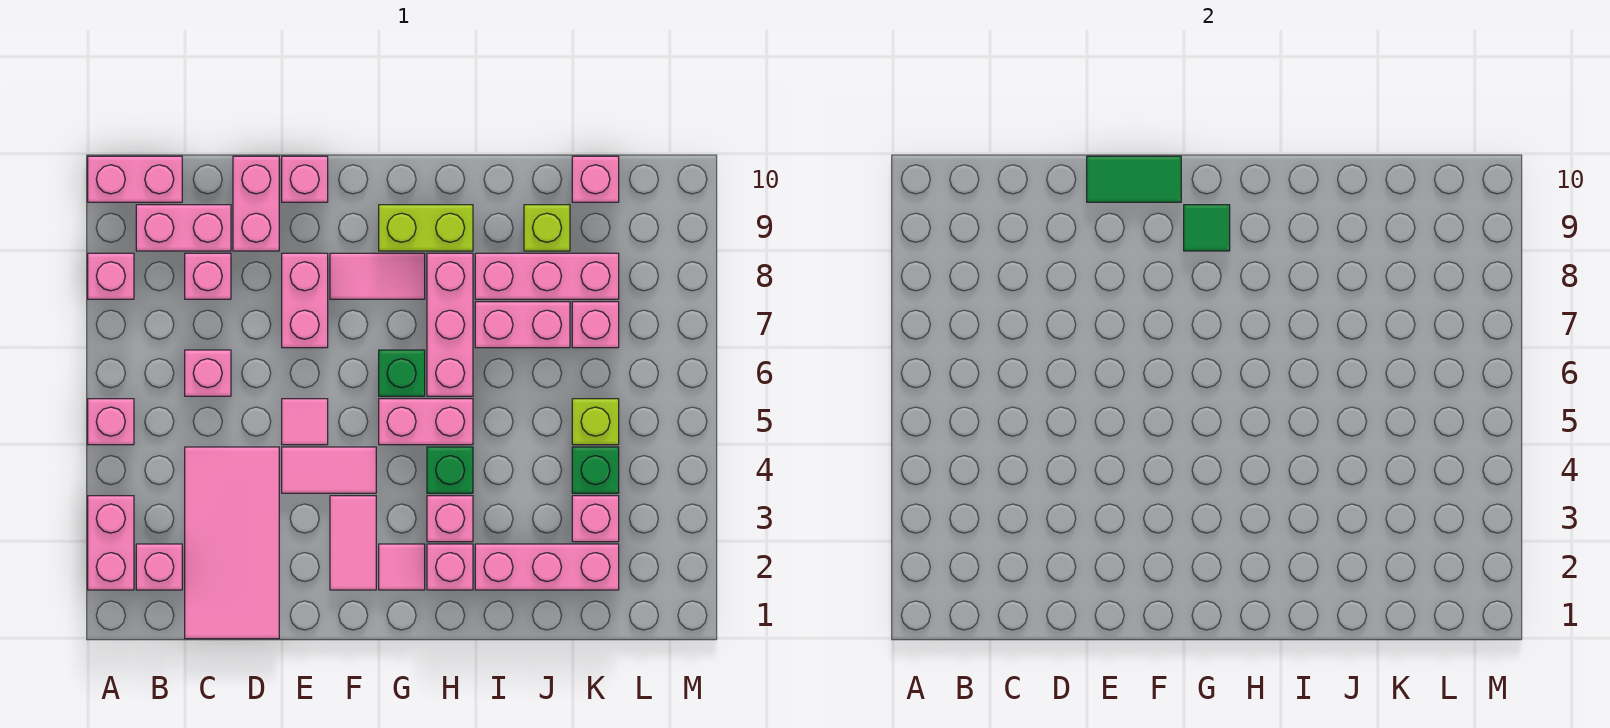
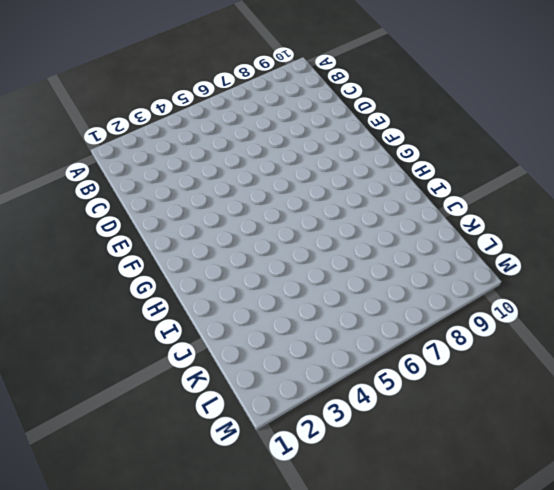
none -> pink 1x2 brick [88,496,134,590]
none -> pink 1x1 brick [88,399,134,445]
none -> pink 1x1 brick [88,253,134,299]
none -> pink 1x2 brick [88,156,182,202]

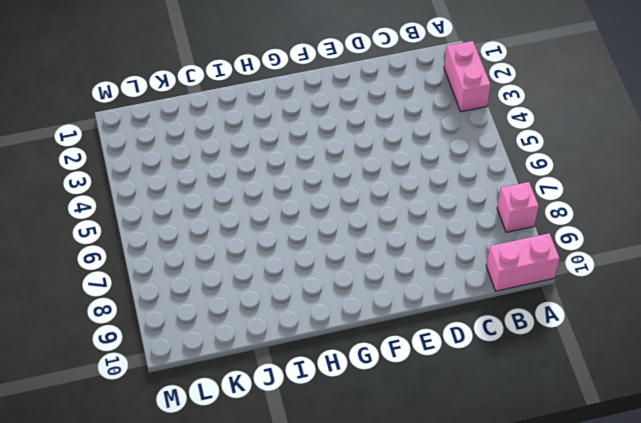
none -> pink 1x1 brick [88,399,134,445]
none -> pink 1x1 brick [136,544,182,590]
none -> pink 1x2 brick [136,205,231,251]
none -> pink 2x4 tile [185,447,279,639]

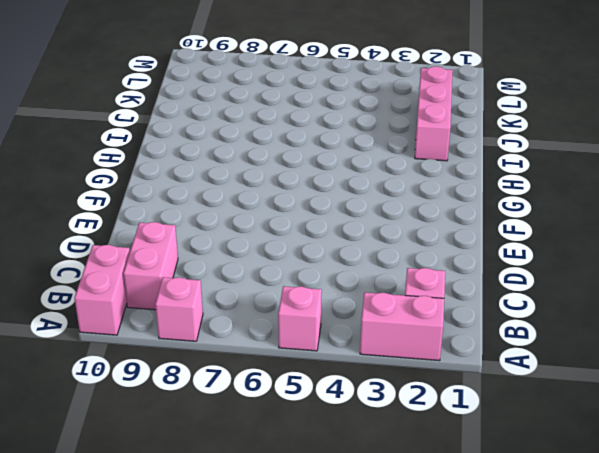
none -> pink 2x4 tile [185,447,279,639]
none -> pink 1x1 brick [185,350,231,396]
none -> pink 1x1 brick [185,253,231,299]
none -> pink 1x2 brick [233,156,279,251]

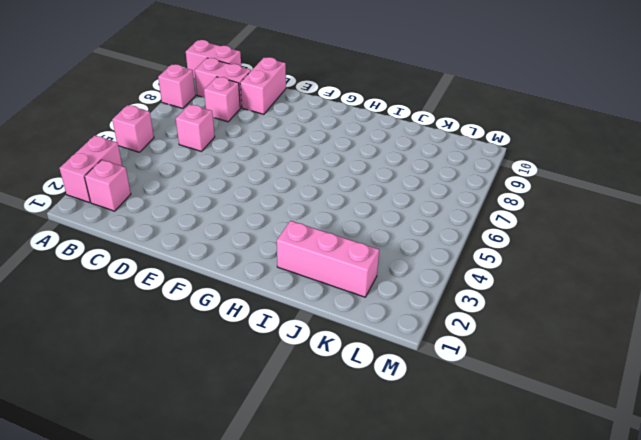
none -> pink 2x4 tile [185,447,279,639]
none -> pink 1x2 tile [282,447,376,493]
none -> pink 1x1 tile [282,399,328,445]
none -> pink 1x2 brick [282,253,328,348]

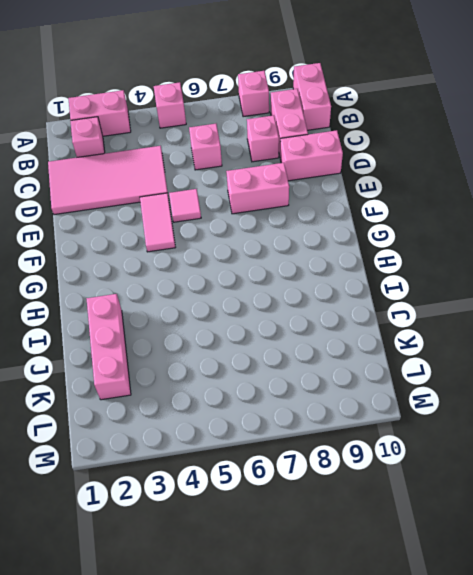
none -> pink 1x1 brick [282,156,328,202]
none -> pink 1x2 tile [330,496,376,590]
none -> pink 1x2 tile [330,253,425,299]
none -> pink 1x1 tile [379,544,425,590]

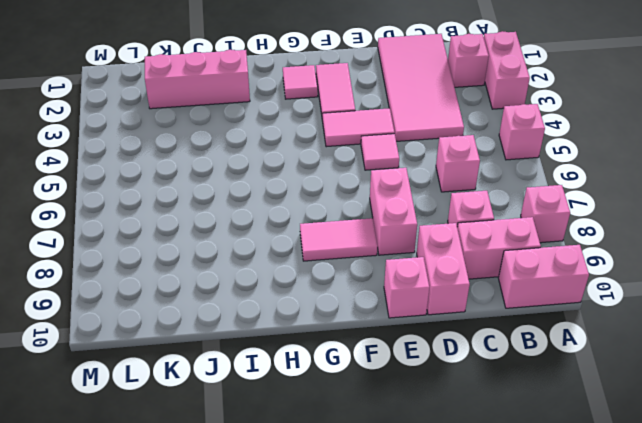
none -> pink 1x2 brick [379,399,473,445]
none -> green 1x1 brick [379,350,425,396]
none -> lime 1x2 brick [379,205,473,251]
none -> pink 1x1 brick [427,544,473,590]

